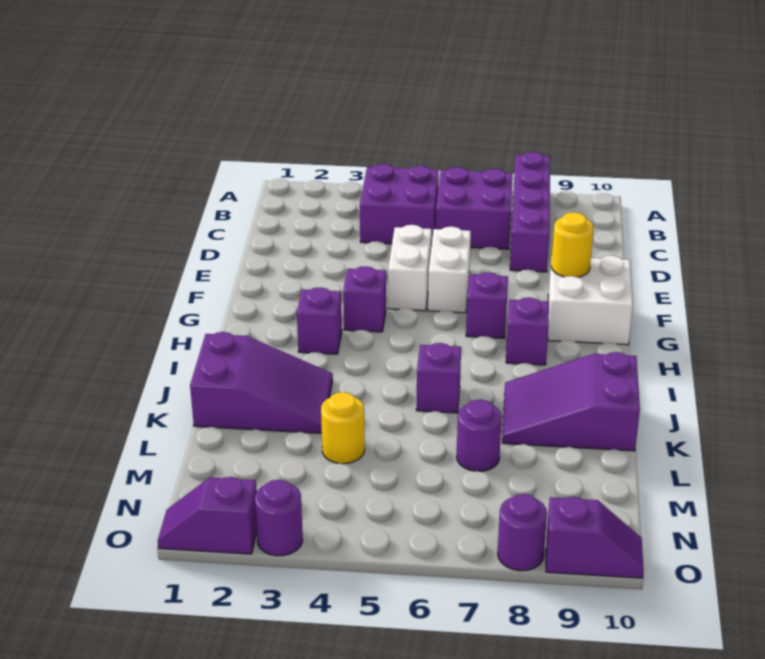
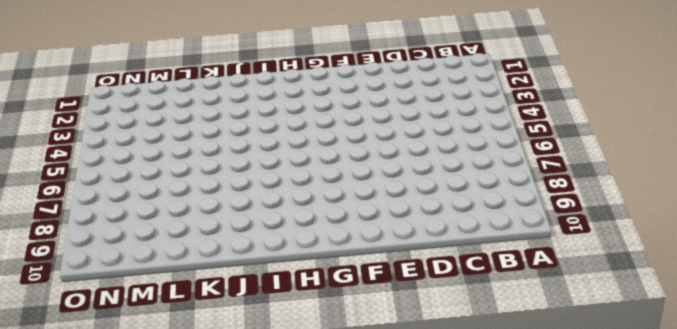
none -> purple 1x4 brick [510,152,550,272]
none -> purple 2x2 brick [360,164,439,245]
none -> purple 2x2 brick [436,167,513,249]

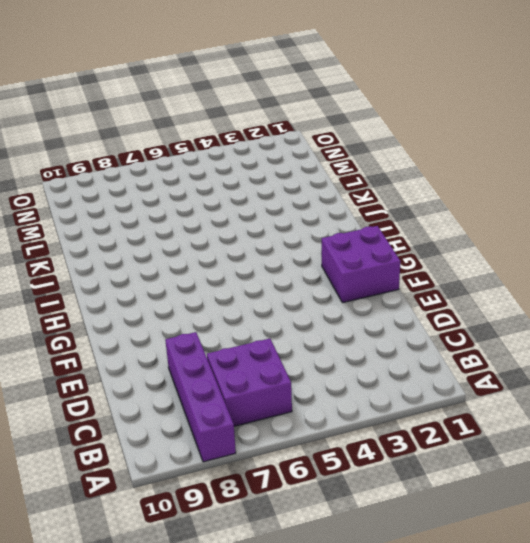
purple 2x2 brick [322,226,401,303] -> purple 2x2 brick moved to [360,164,439,245]
none -> white 1x2 brick [388,225,432,311]
none -> white 1x2 brick [428,227,471,313]
none -> white 2x2 brick [548,256,633,345]

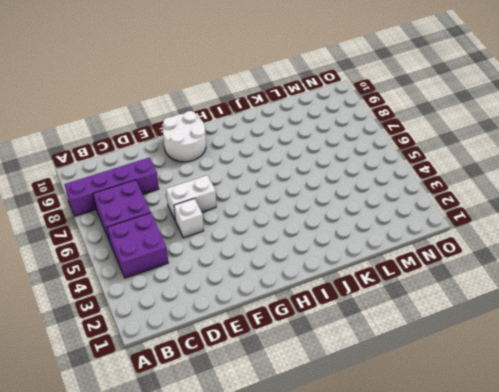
white 1x1 brick [174,198,204,238] -> white 1x2 brick [388,225,432,311]
white 2x2 round brick [163,111,206,162] -> white 2x2 brick [548,256,633,345]
none -> purple 1x1 brick [343,266,386,332]
none -> purple 1x1 brick [466,272,508,338]
none -> purple 1x1 brick [297,287,342,354]

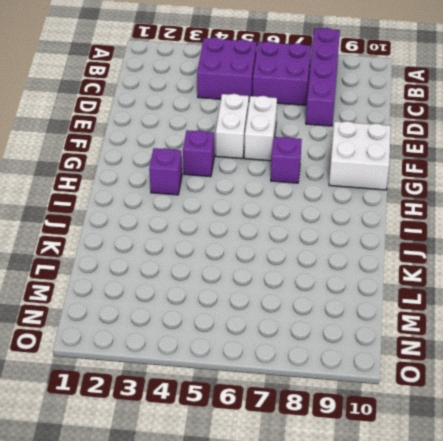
none -> purple 1x1 brick [506,298,549,365]
none -> purple 2x3 slope [190,332,333,433]
none -> purple 1x1 brick [416,343,461,413]

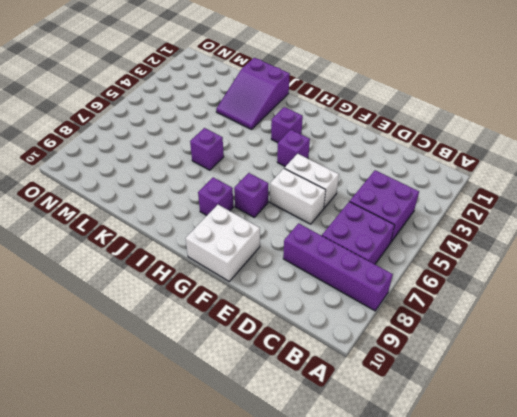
none -> purple 2x3 slope [502,352,640,451]
none -> yellow 1x1 round brick [321,392,365,464]
none -> purple 1x1 round brick [457,399,502,471]

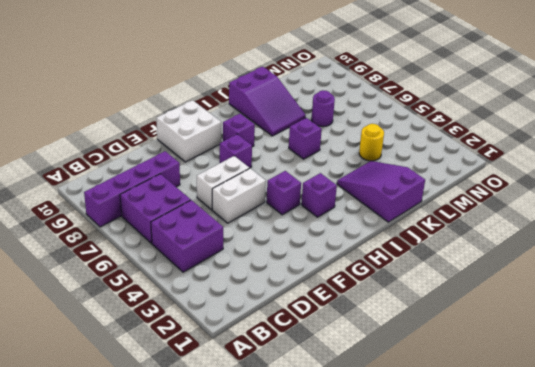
none -> purple 1x2 slope [158,477,257,554]
none -> purple 1x1 round brick [255,480,303,556]
none -> purple 1x1 round brick [498,494,547,571]

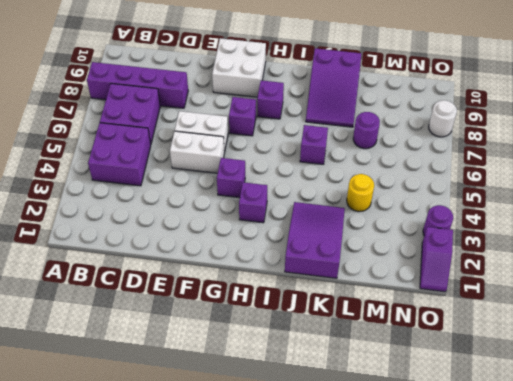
white 1x1 round brick [429,100,457,137] -> purple 1x1 round brick [498,494,547,571]
none -> purple 1x2 slope [546,497,644,578]
none -> yellow 1x1 round brick [551,212,594,277]

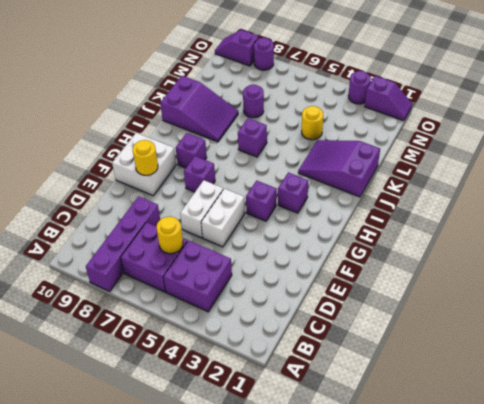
yellow 1x1 round brick [157,217,183,254] -> none

